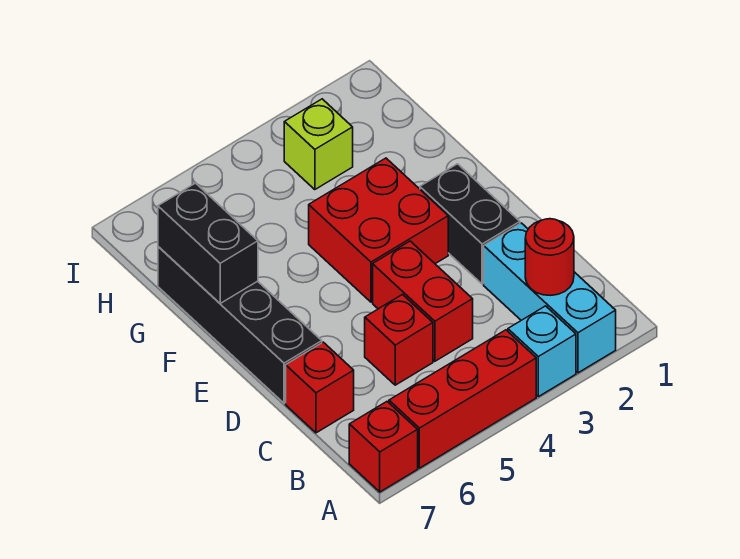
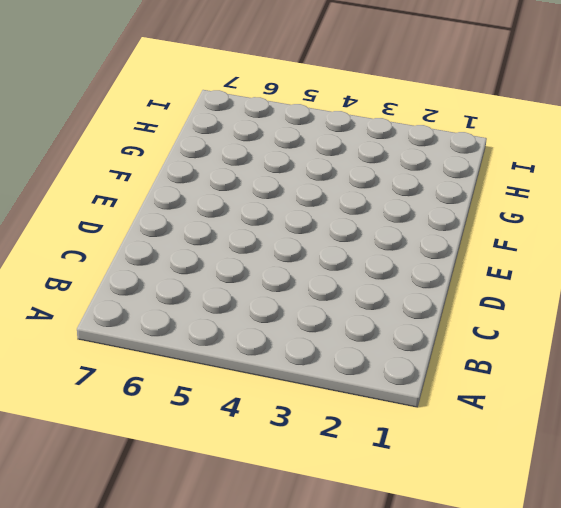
none -> cyan 1x3 brick [484,223,616,373]
none -> cyan 1x1 brick [508,306,576,397]
none -> red 1x3 brick [389,330,536,468]

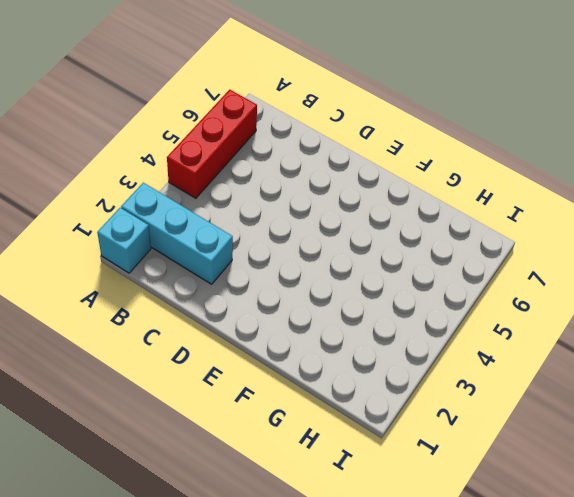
cyan 1x1 brick [97,208,151,273] -> cyan 1x1 brick moved to [508,306,576,397]
none -> red 1x1 brick [349,402,418,492]
none -> red 1x2 brick [373,241,473,361]
none -> red 1x1 brick [365,295,433,385]

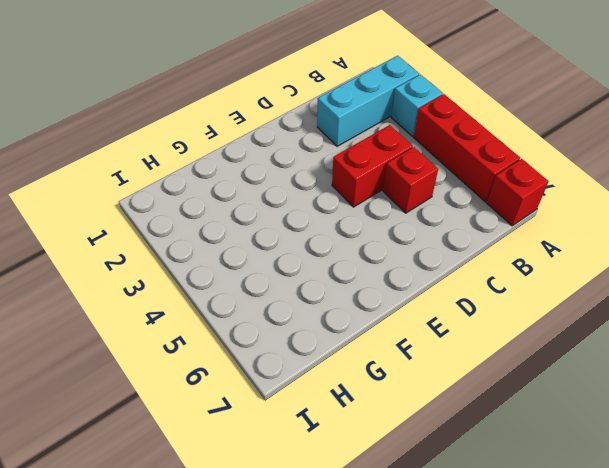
none -> red 1x1 brick [286,342,354,433]
none -> black 1x2 brick [420,164,520,284]
none -> black 1x4 brick [158,247,322,403]

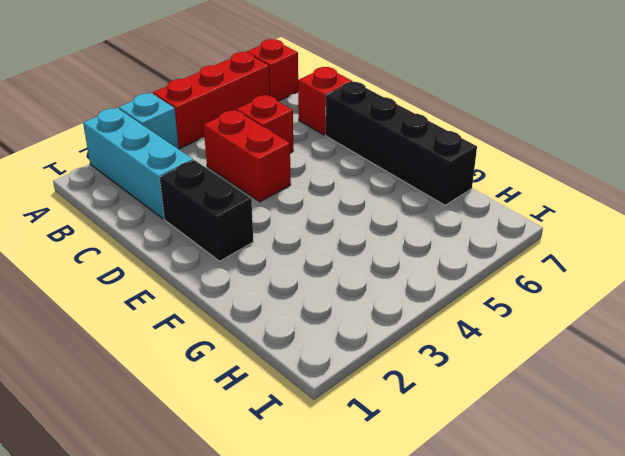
none -> red 2x2 brick [309,158,448,302]
none -> lime 1x1 brick [284,99,353,190]
none -> red 1x1 round brick [525,219,574,295]

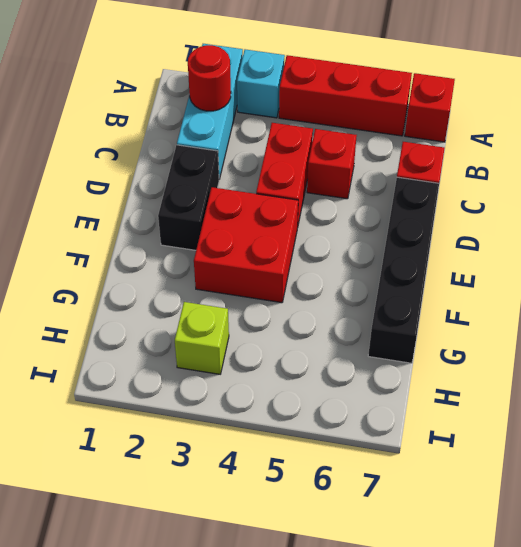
none -> black 1x2 brick [158,183,258,303]

